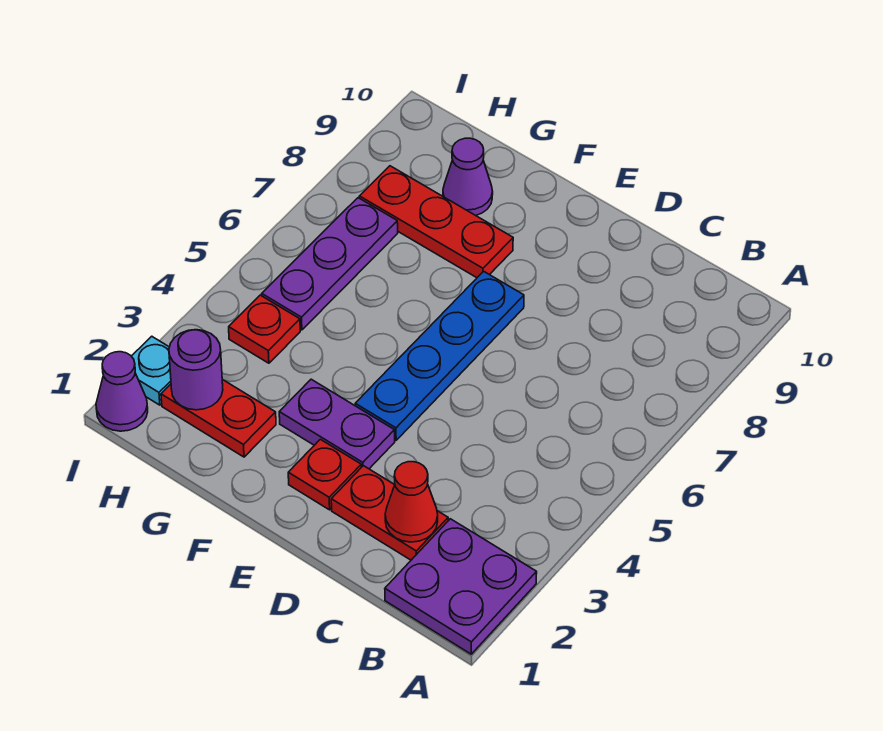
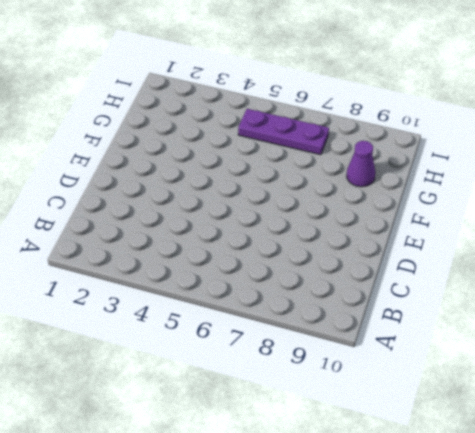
none -> purple 2x2 plate [385,519,537,654]
none -> red 1x2 plate [331,466,448,560]
none -> red 1x1 plate [288,439,361,510]

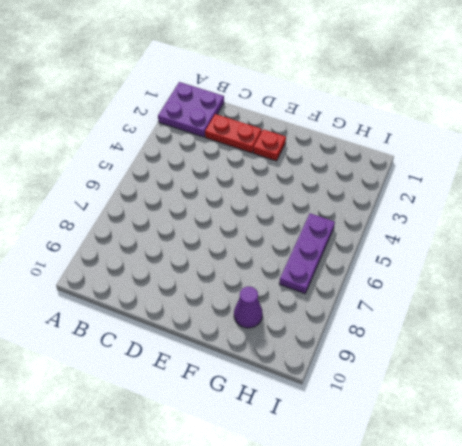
none -> purple 1x2 plate [279,379,395,469]
none -> blue 1x4 plate [355,271,524,440]
none -> red 1x3 plate [359,166,513,278]

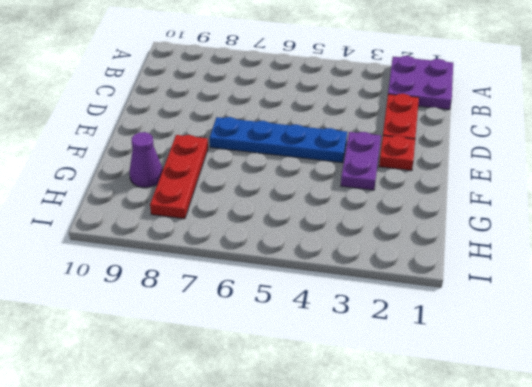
none -> red 1x2 plate [161,379,276,457]
none -> red 1x1 plate [229,295,300,363]
none -> purple 1x3 plate [262,198,398,330]

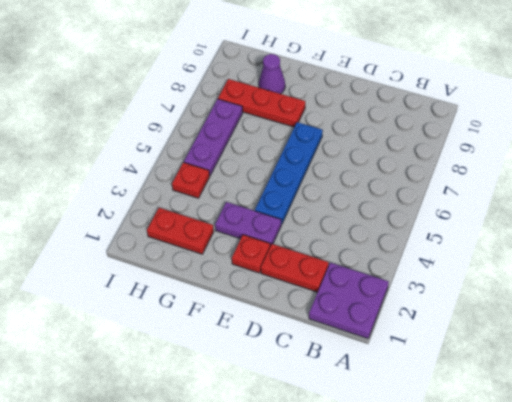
none -> purple 1x1 cone [96,352,148,431]
none -> cyan 1x1 plate [132,336,171,405]
none -> red 1x1 cone [385,462,438,542]

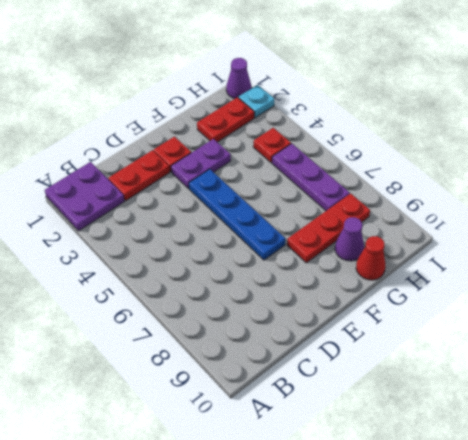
red 1x1 cone [356,236,385,280] -> red 1x1 cone moved to [385,462,438,542]
none -> purple 1x1 round brick [169,330,223,410]

